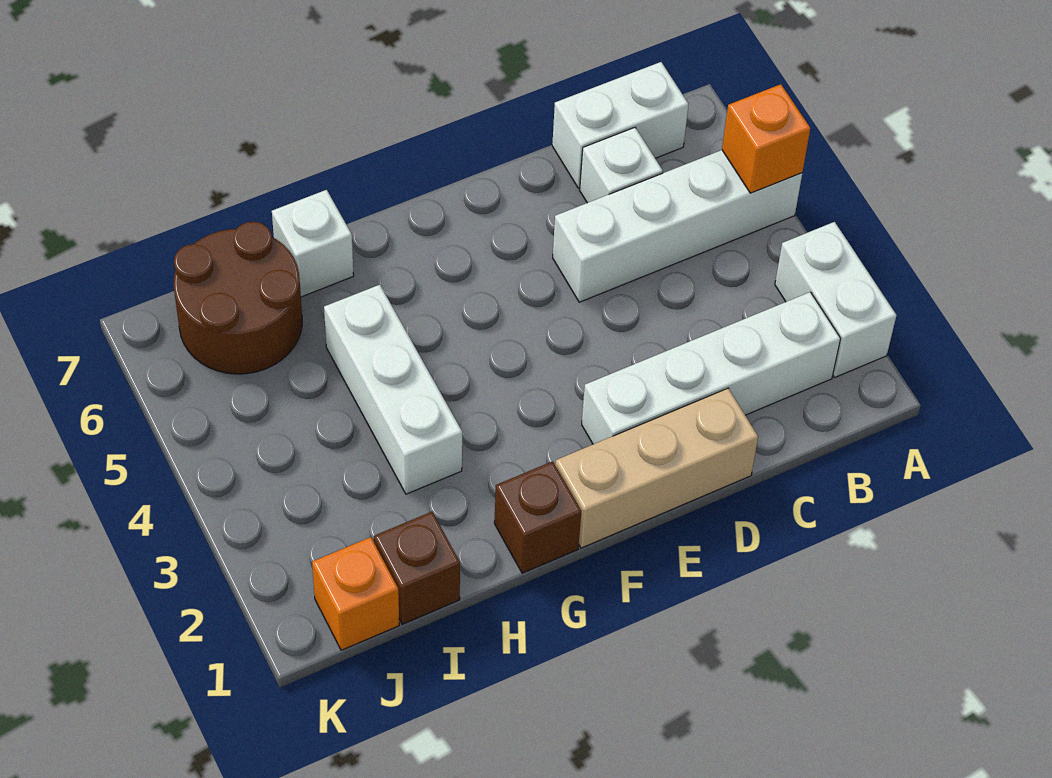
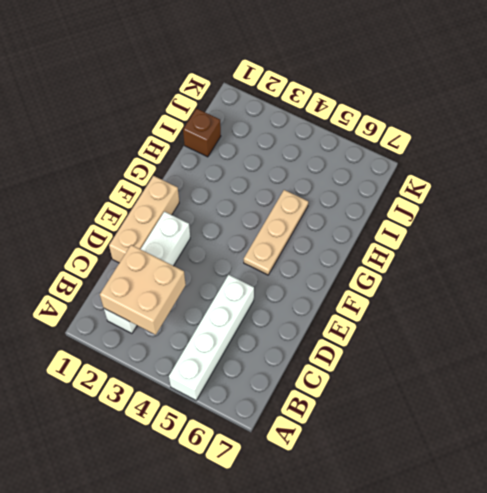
tan 2x2 brick [100,245,186,335] -> none
tan 1x3 plate [244,190,308,275] -> white 1x3 brick [324,285,462,494]
none -> white 1x2 brick [775,222,896,377]
none -> white 1x2 brick [552,62,689,188]
none -> white 1x1 brick [580,127,663,203]

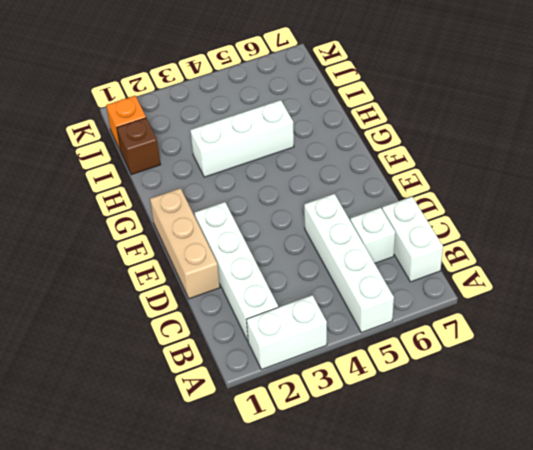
none -> brown 1x1 brick [494,461,581,573]
none -> white 1x1 brick [272,190,354,297]
none -> brown 2x2 round brick [174,222,302,374]

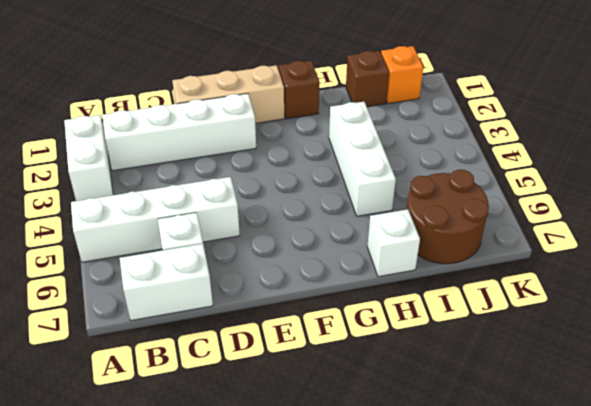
none -> orange 1x1 brick [722,84,810,193]

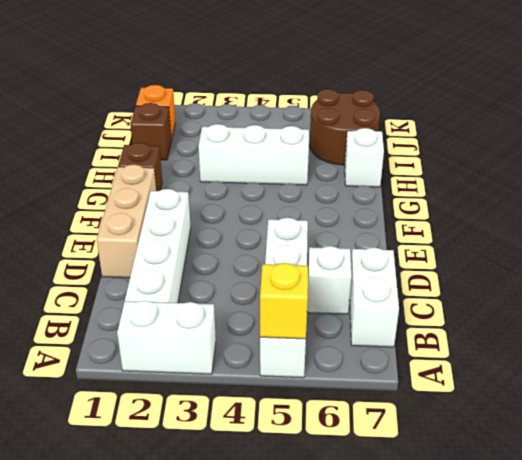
yellow 1x1 brick [260,263,308,339] -> orange 1x1 brick [722,84,810,193]

